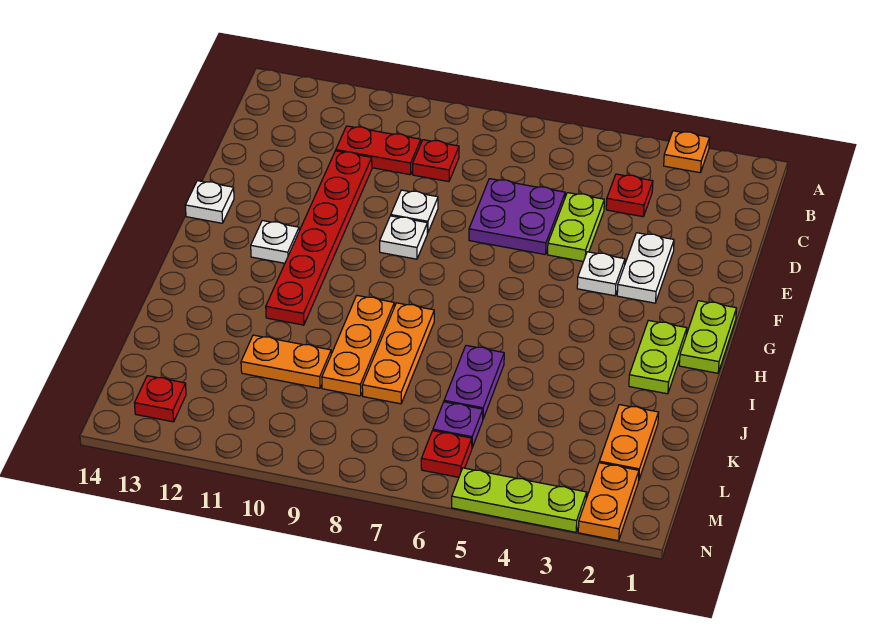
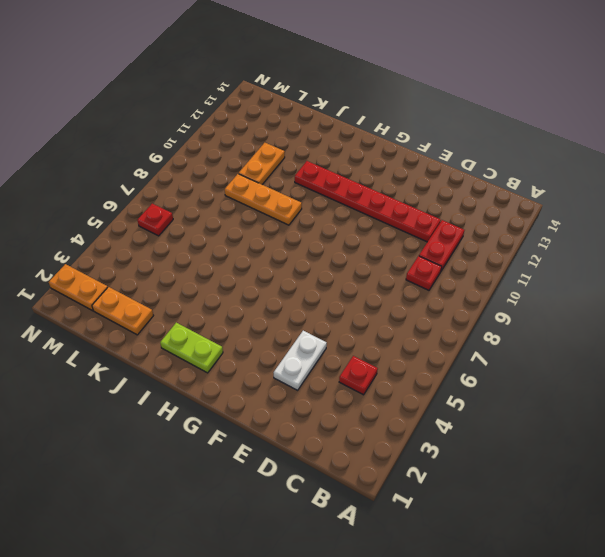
white 1x2 plate [274,331,327,390] -> white 1x2 plate turned to [617,233,674,303]
none -> orange 1x1 plate [664,131,710,173]
none -> lime 1x2 plate [548,193,604,261]
none -> purple 2x2 plate [469,179,565,255]

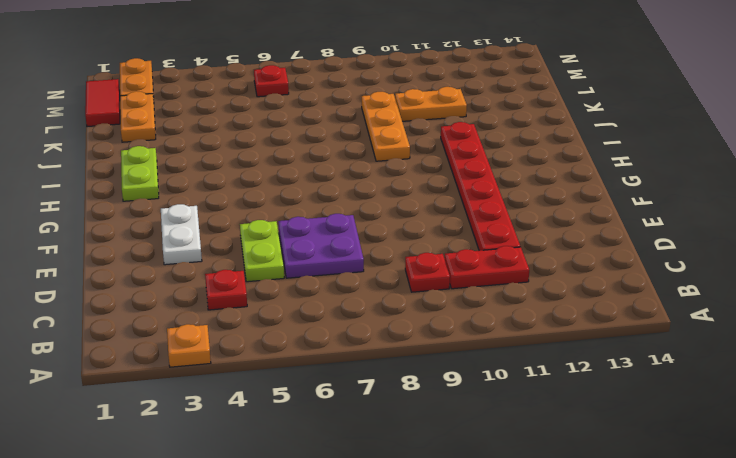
red 1x2 tile [85,79,120,127] -> none
none -> white 1x1 plate [391,190,438,233]
none -> white 1x1 plate [577,252,625,296]
none -> white 1x1 plate [380,216,427,259]

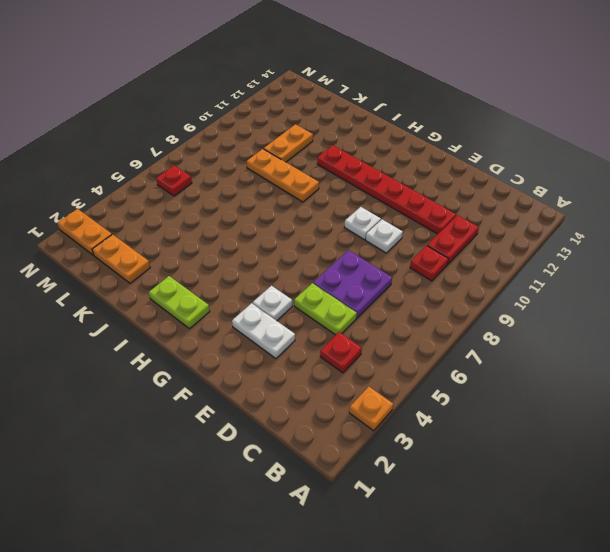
none -> white 1x1 plate [185,181,234,223]
none -> lime 1x2 plate [679,301,737,373]
none -> white 1x1 plate [251,221,299,263]

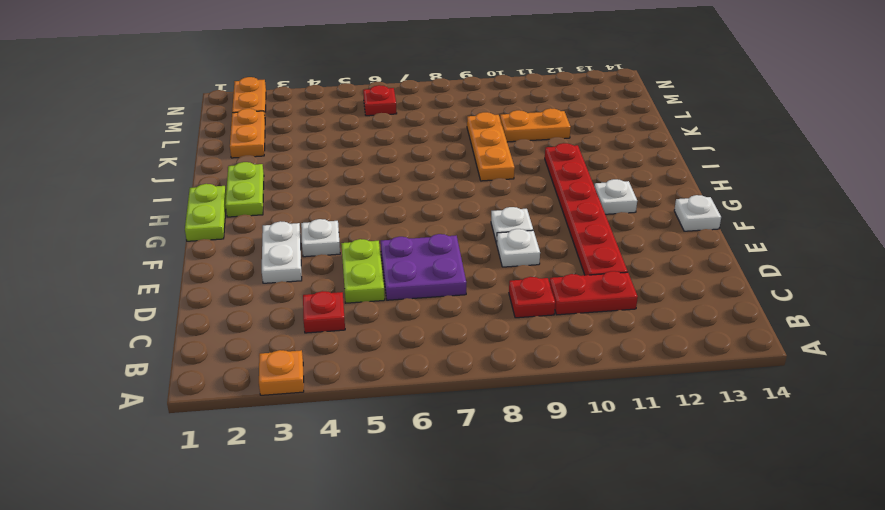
none -> orange 1x3 plate [362,303,434,404]
none -> purple 1x2 plate [444,345,504,419]
none -> purple 1x1 plate [433,402,483,447]

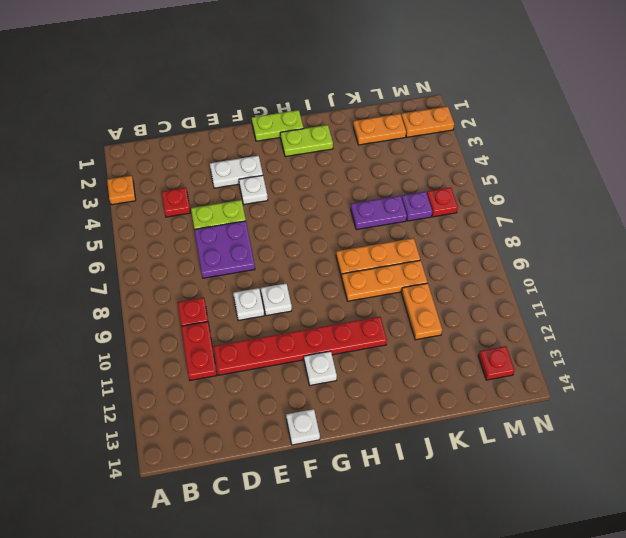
none -> lime 1x3 plate [452,468,587,532]

